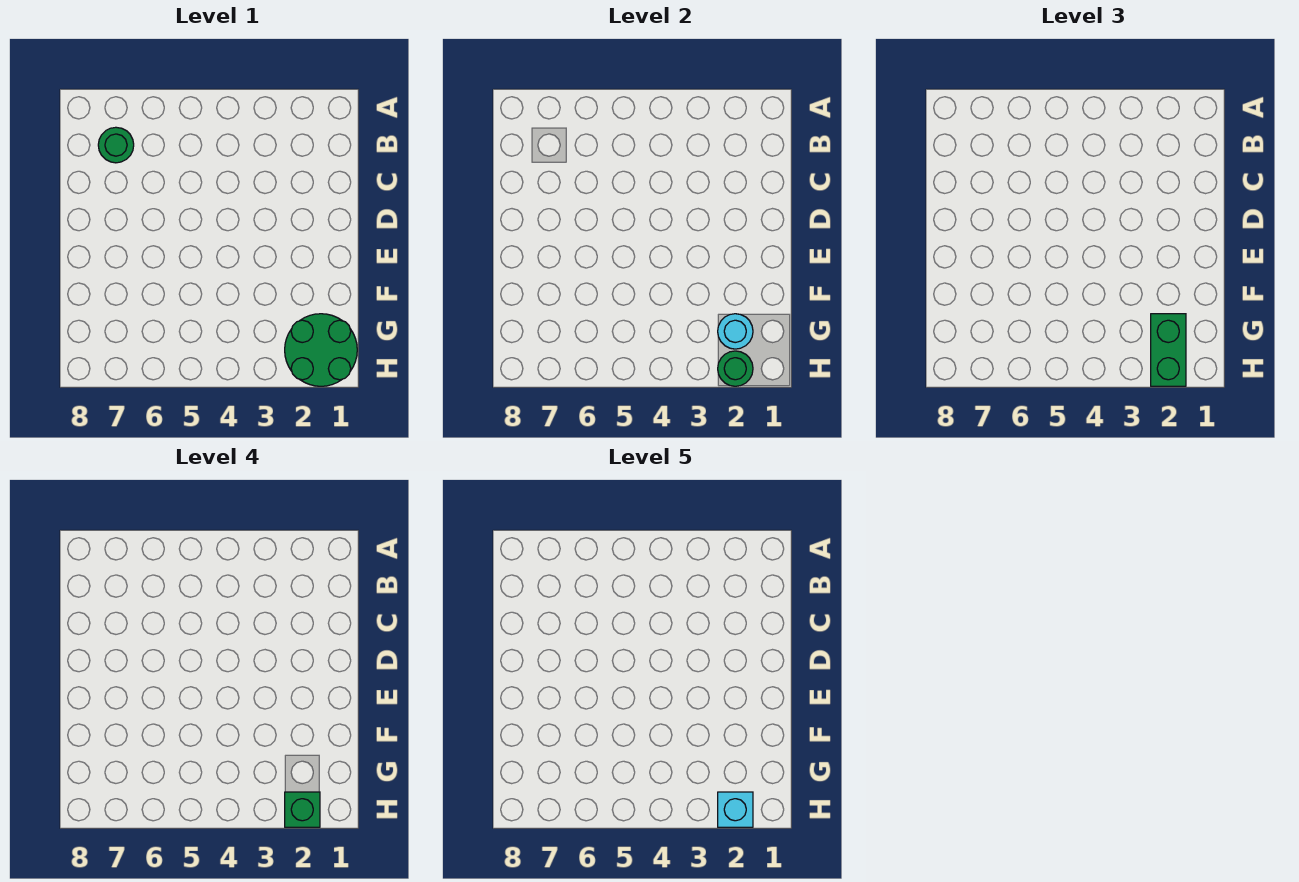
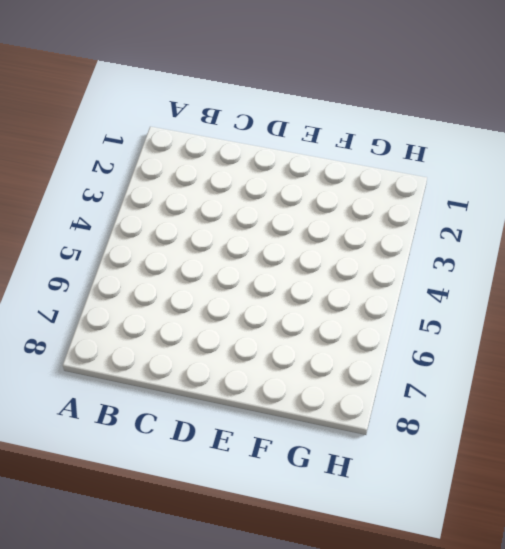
none -> green 1x1 round brick [98,127,134,163]
none -> green 2x2 round brick [285,314,357,386]

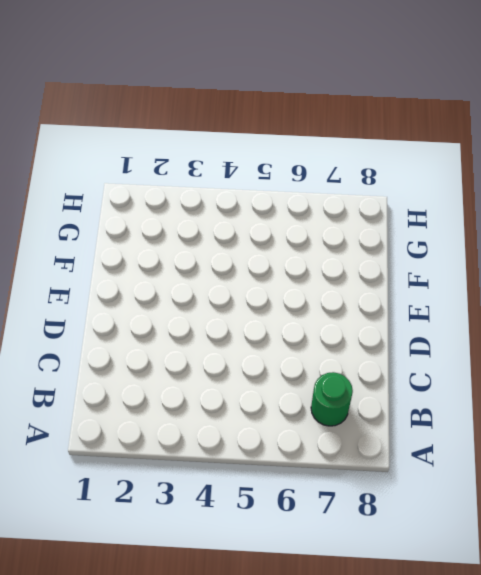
none -> green 2x2 round brick [285,314,357,386]
none -> cyan 1x1 round brick [718,314,753,349]

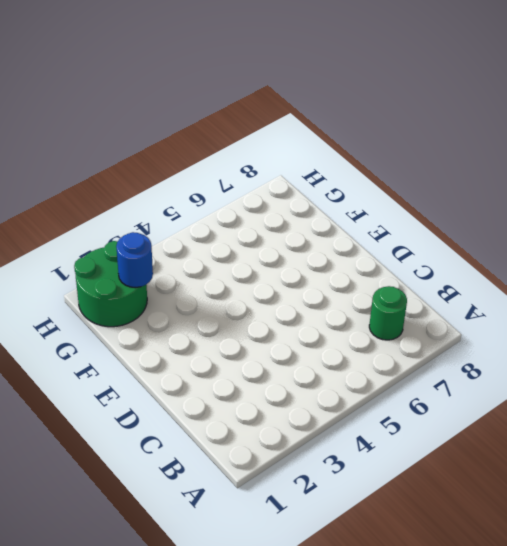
blue 1x1 round brick [116,232,153,288] -> cyan 1x1 round brick [718,314,753,349]
none -> green 1x1 round brick [718,351,753,386]
none -> green 1x2 brick [1151,314,1186,386]

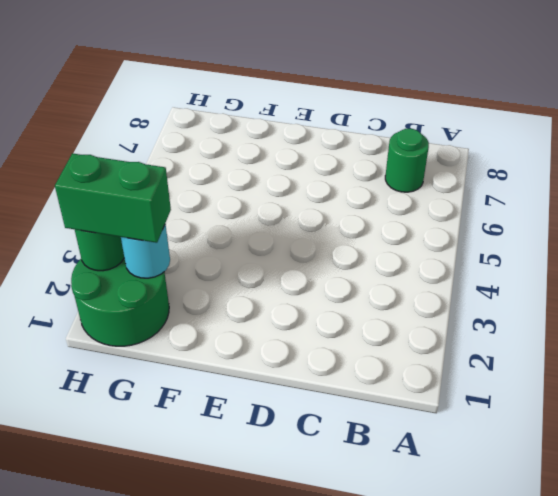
none -> green 1x1 brick [285,792,320,827]
none -> cyan 1x1 brick [718,792,753,827]

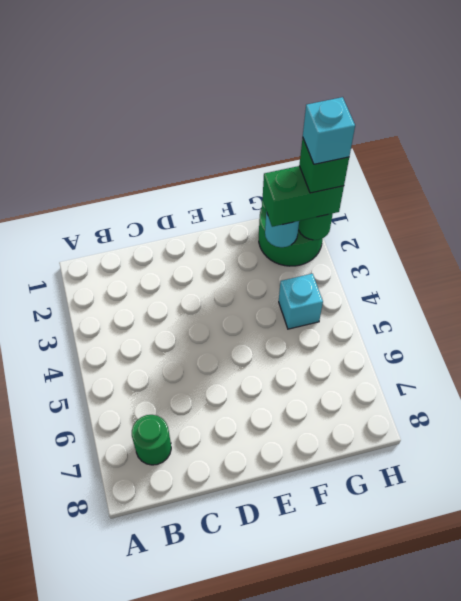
cyan 1x1 brick [279,274,323,329] -> none

